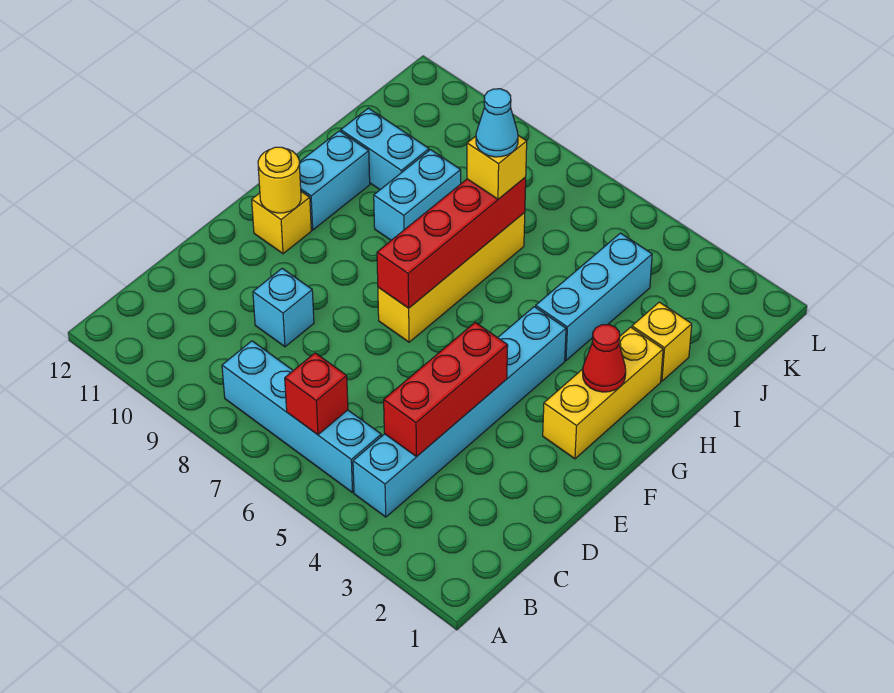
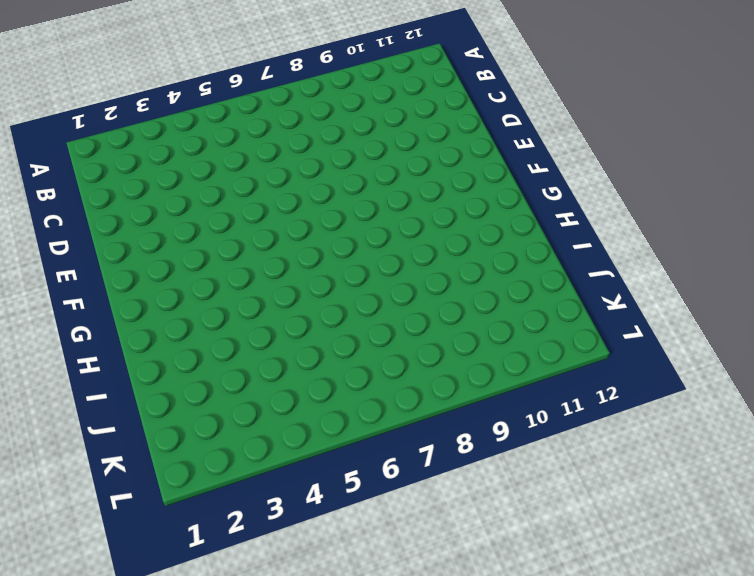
none -> cyan 1x6 brick [353,307,566,517]
none -> cyan 1x4 brick [222,341,381,493]
none -> cyan 1x1 brick [253,268,314,347]

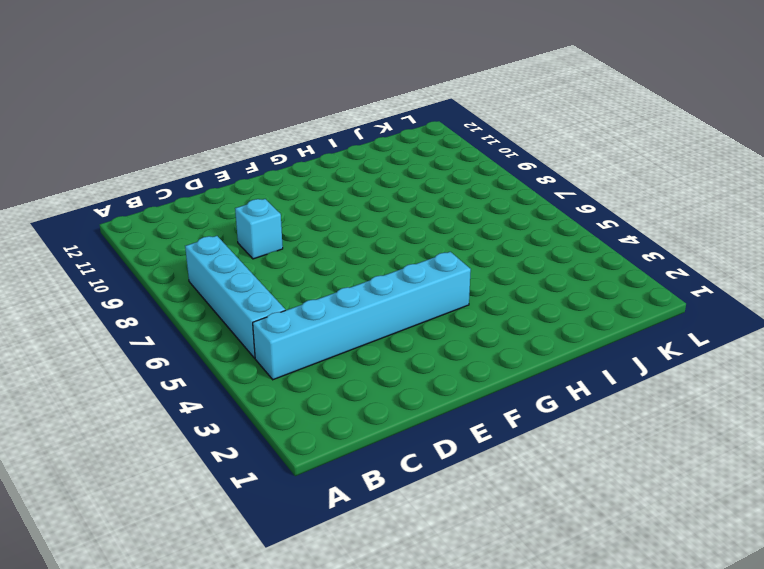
none -> yellow 1x3 brick [543,327,663,459]
none -> yellow 1x4 brick [378,213,525,342]
none -> yellow 1x1 brick [252,192,311,254]

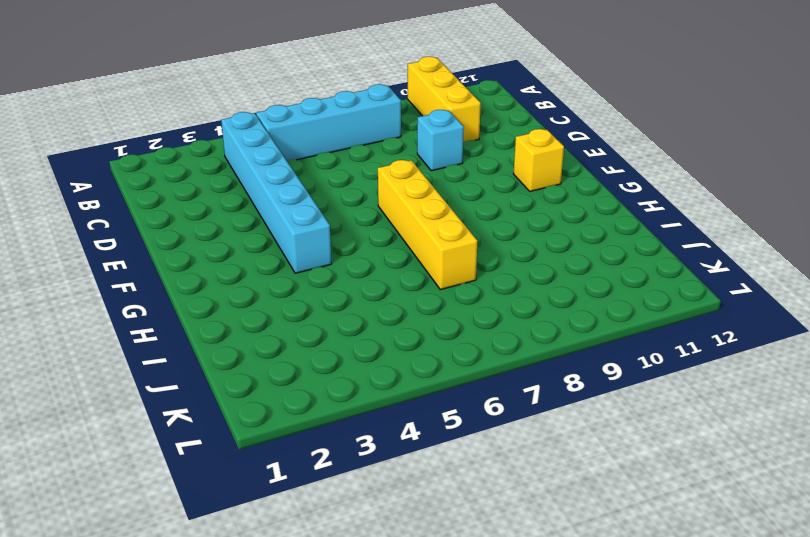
yellow 1x3 brick [408,57,481,142] -> yellow 1x3 brick moved to [543,327,663,459]
none -> cyan 1x2 brick [299,131,370,230]
none -> cyan 1x3 brick [536,233,652,360]
none -> cyan 1x2 brick [374,150,461,240]

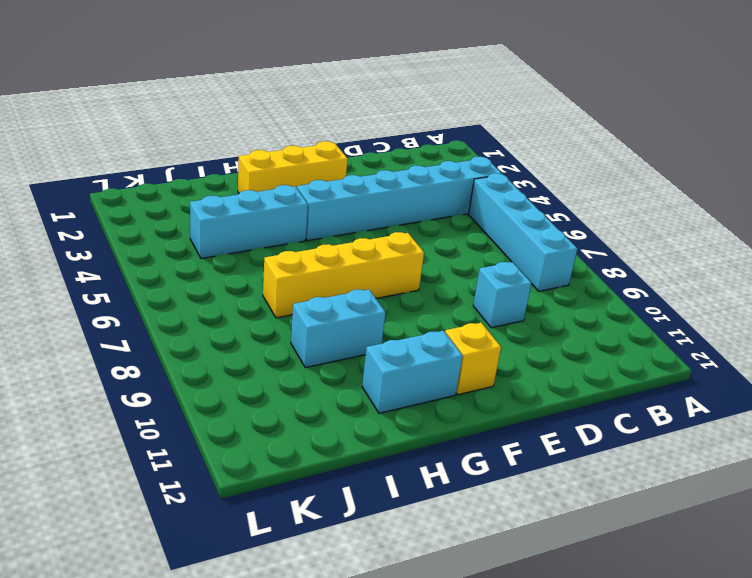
none -> yellow 1x1 brick [632,302,692,381]
none -> cyan 1x2 brick [341,108,429,190]
none -> red 1x1 brick [285,353,348,435]

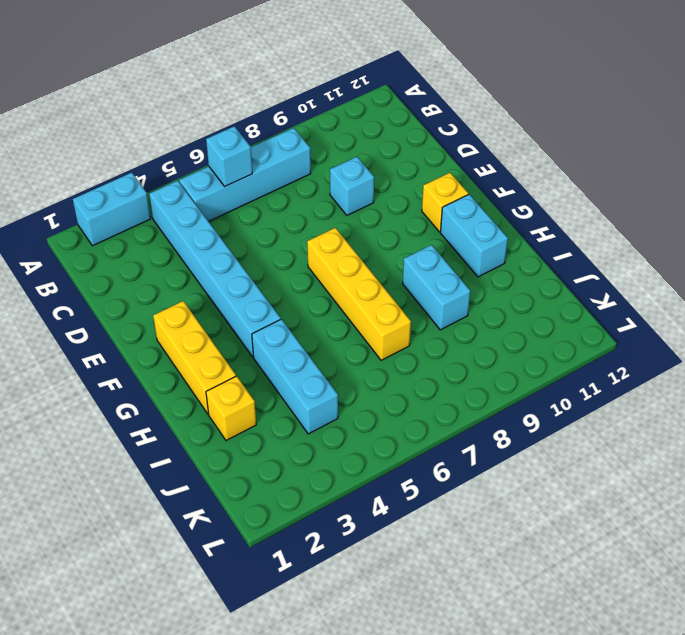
cyan 1x2 brick [73,173,151,246] -> cyan 1x2 brick moved to [341,108,429,190]
cyan 1x1 brick [206,126,252,187] -> red 1x1 brick [285,353,348,435]
none -> red 1x3 brick [384,322,508,457]
none -> red 1x4 brick [377,177,526,308]
none -> yellow 1x1 round brick [258,147,301,213]

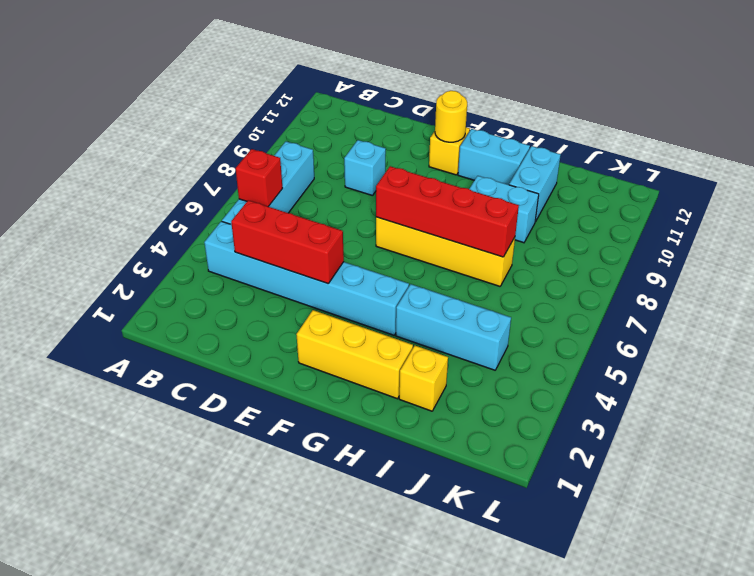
none -> red 1x1 cone [583,325,626,392]
none -> yellow 1x1 brick [467,136,527,199]
none -> cyan 1x1 cone [476,89,518,157]

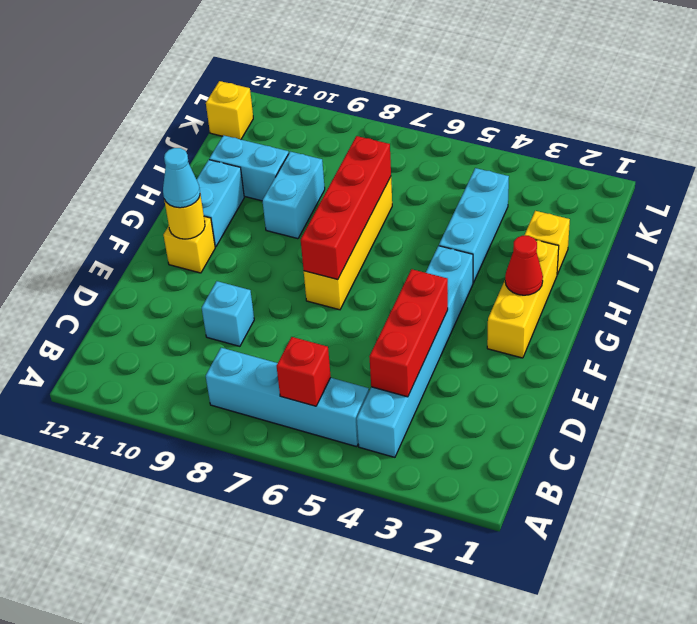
cyan 1x1 cone [163,148,200,208] -> cyan 1x1 cone moved to [476,89,518,157]
yellow 1x1 brick [206,81,253,139] -> yellow 1x1 brick moved to [467,136,527,199]

